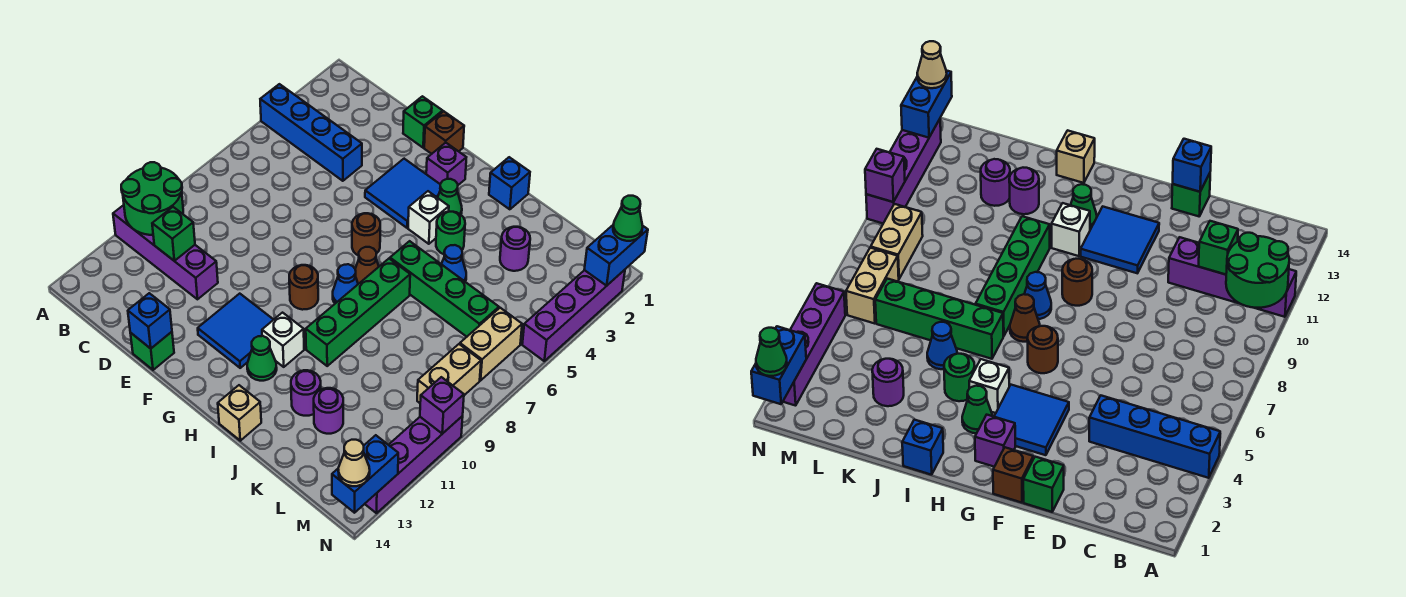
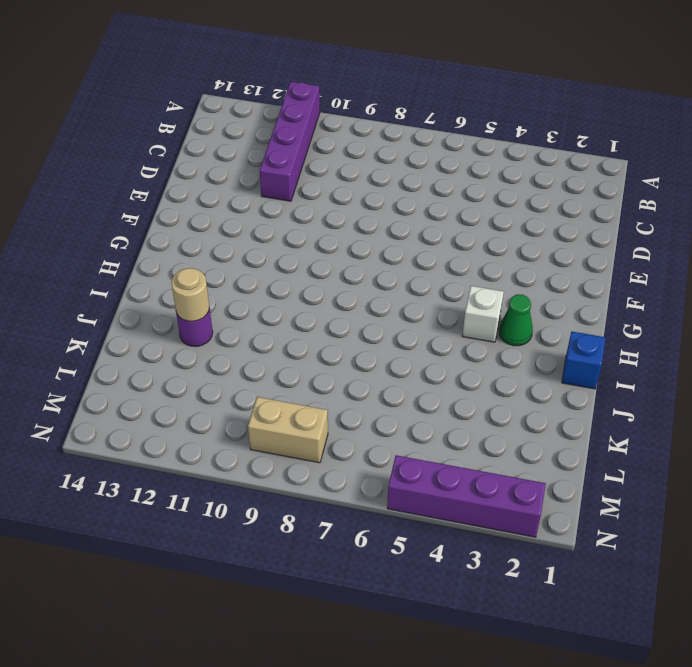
tan 1x1 round brick [171,268,209,321] -> none
none -> blue 1x4 brick [260,84,362,181]
none -> green 1x1 brick [403,96,443,148]
none -> green 1x1 brick [130,332,174,370]
none -> brown 1x1 brick [424,111,464,154]

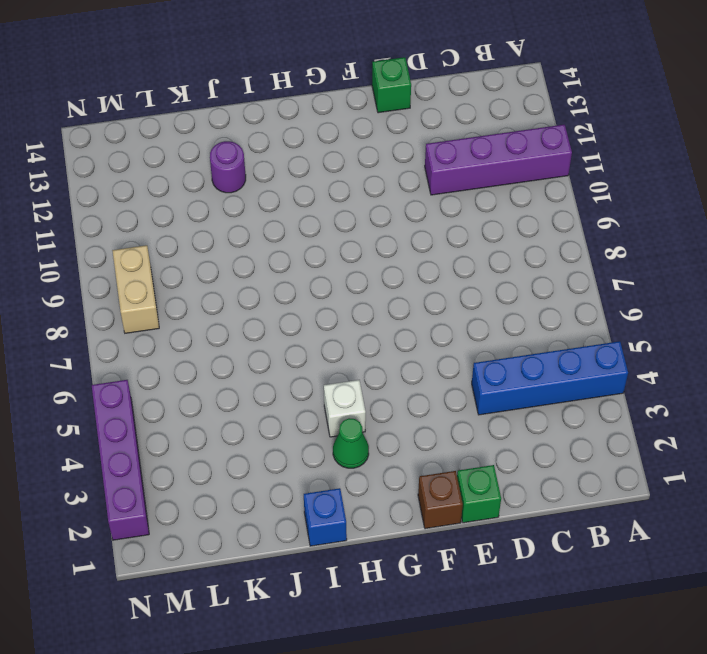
none -> blue 2x2 tile [365,159,440,228]
none -> blue 2x2 tile [198,294,274,368]
none -> purple 1x1 brick [426,143,466,185]
none -> brown 1x1 round brick [352,213,380,256]

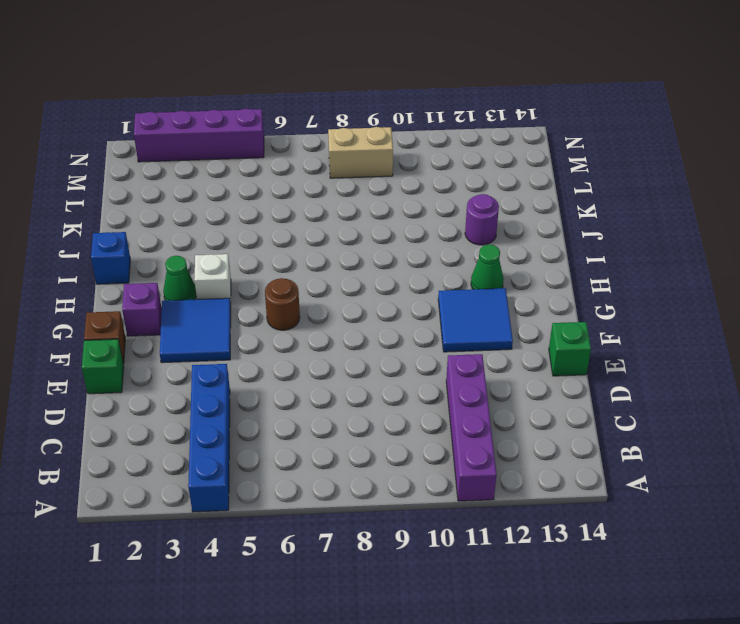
none -> brown 1x1 round brick [289,265,318,310]
none -> brown 1x1 cone [355,247,379,284]
none -> blue 1x1 cone [333,264,358,303]
none -> white 1x1 brick [262,313,304,367]

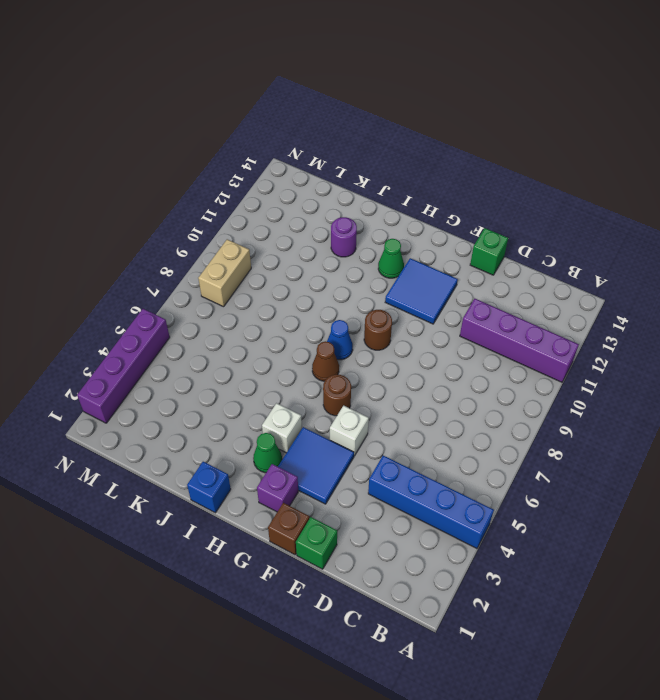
white 1x1 brick [330,406,369,456] -> white 1x1 brick moved to [262,313,304,367]
none -> green 1x1 round brick [436,212,465,254]
none -> green 1x4 brick [390,241,499,337]
none -> green 1x4 brick [306,259,410,366]
none -> tan 1x1 brick [218,385,261,441]

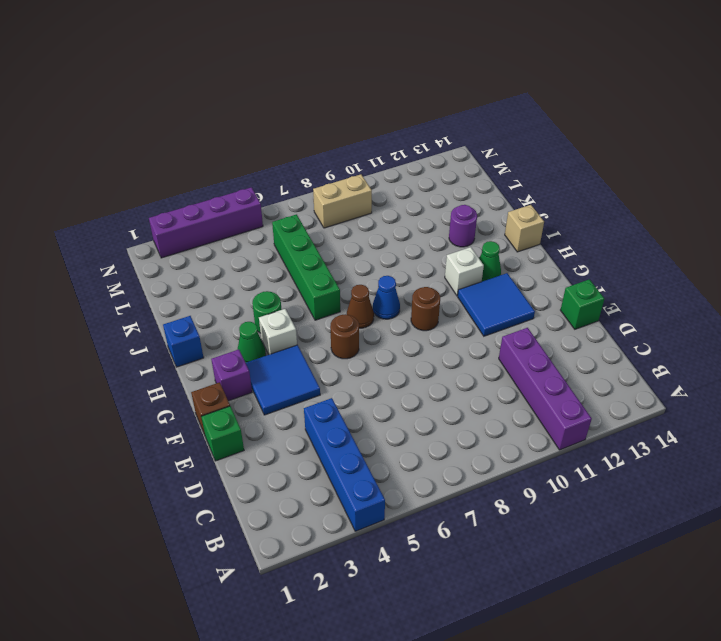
none -> green 1x4 brick [306,259,410,366]
none -> blue 1x1 cone [442,245,466,282]
none -> purple 1x1 round brick [500,227,530,271]
none -> purple 1x1 round brick [314,388,343,434]

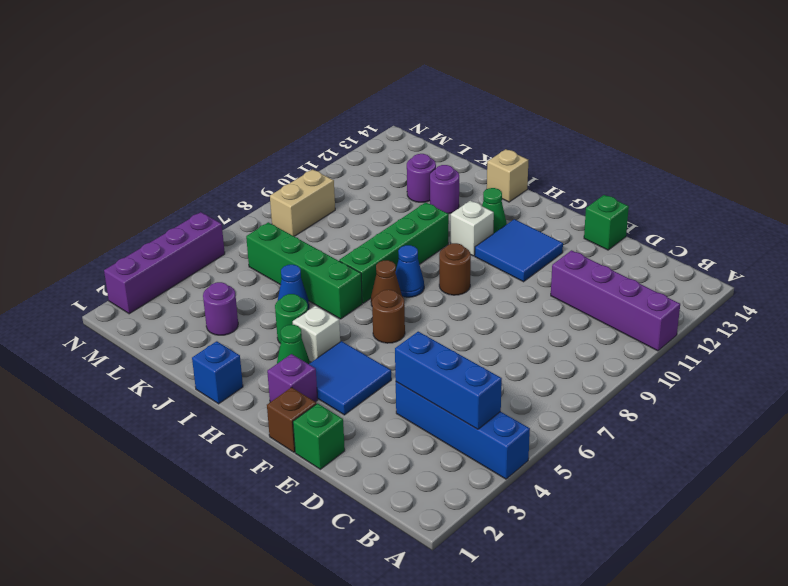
blue 1x3 brick [395,332,502,429] -> none
none -> tan 1x2 brick [460,308,522,380]
none -> purple 1x4 brick [365,416,463,513]
none -> green 2x2 round brick [121,162,183,235]
none -> green 1x1 brick [152,207,195,261]

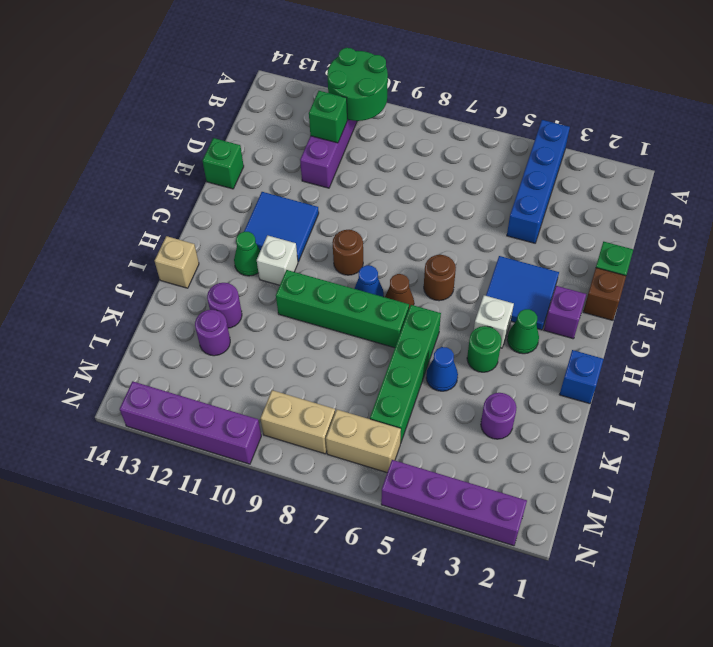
none -> blue 1x1 brick [128,293,172,349]
none -> blue 1x2 brick [584,225,648,286]
none -> purple 1x1 brick [420,377,464,434]
none -> blue 1x2 brick [332,435,398,513]

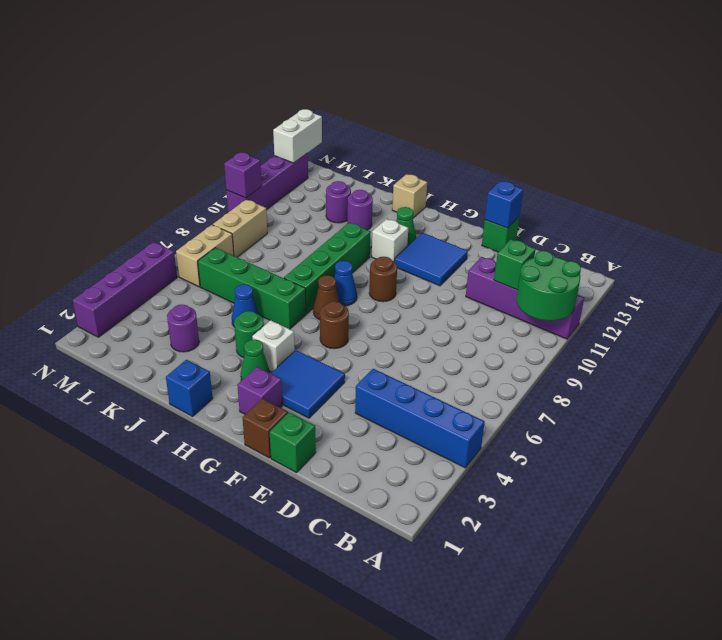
white 1x2 brick [273,109,322,163] -> blue 1x2 brick [332,435,398,513]
none -> blue 1x2 brick [584,225,648,286]
none -> green 1x1 cone [613,196,643,241]
none -> tan 1x1 cone [338,440,370,486]

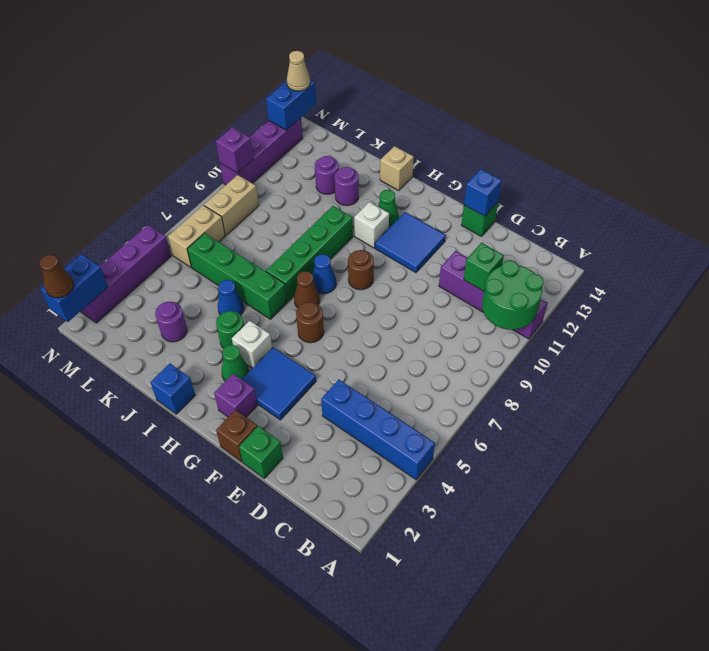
brown 1x1 cone [40,255,74,298] -> green 1x1 cone [613,196,643,241]

